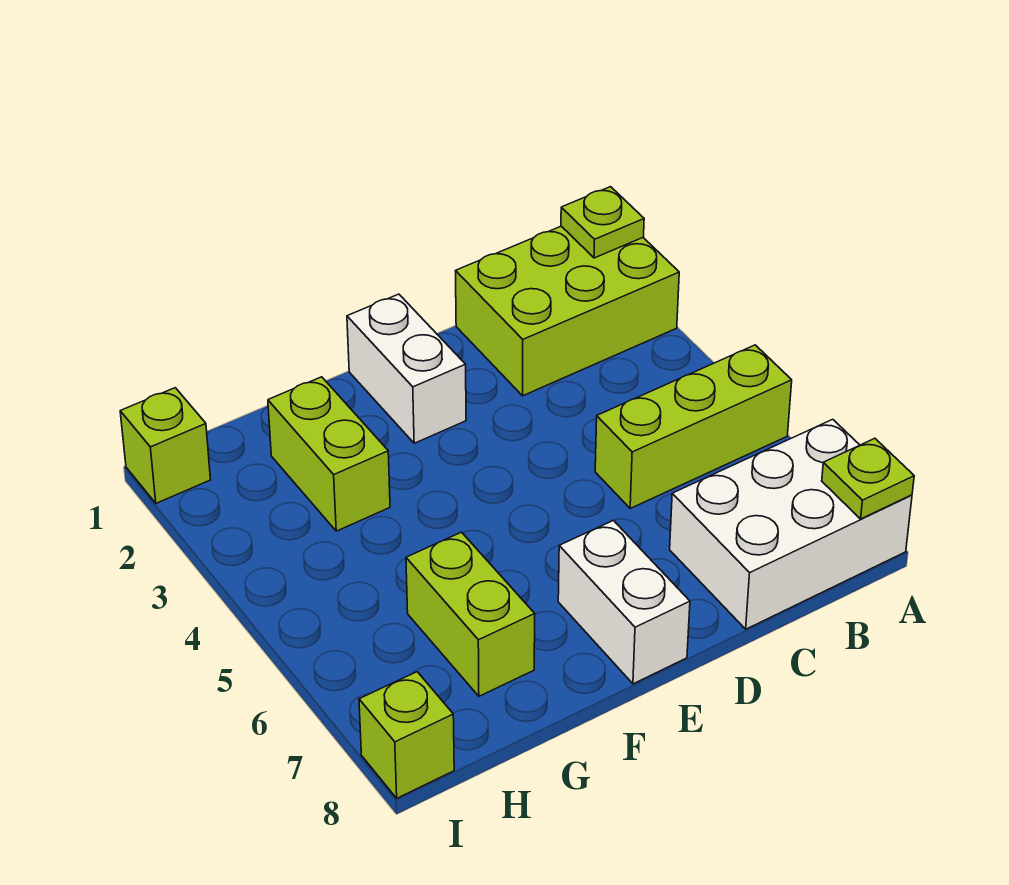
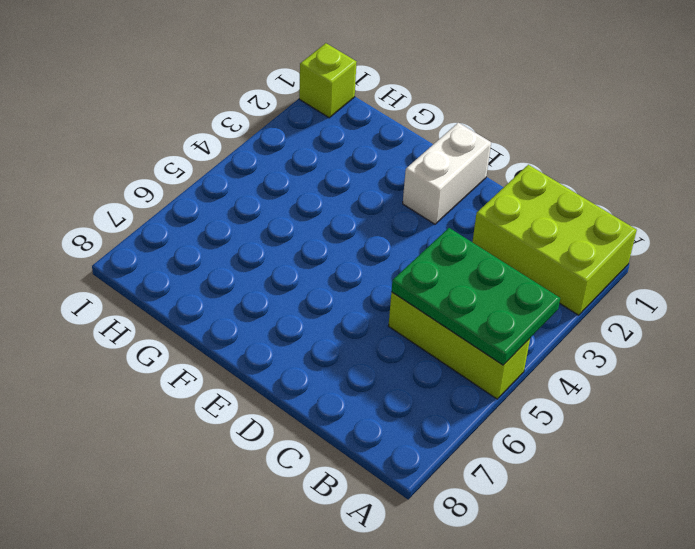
green 2x3 plate [391,228,560,365] -> none
none -> white 2x3 brick [670,419,912,629]
none -> white 1x2 brick [558,521,690,684]

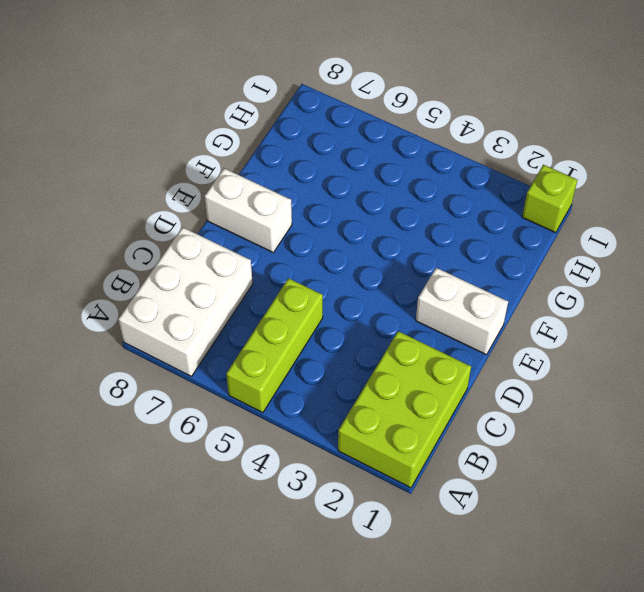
none -> lime 1x2 brick [268,377,390,531]
none -> lime 1x2 brick [406,532,535,696]

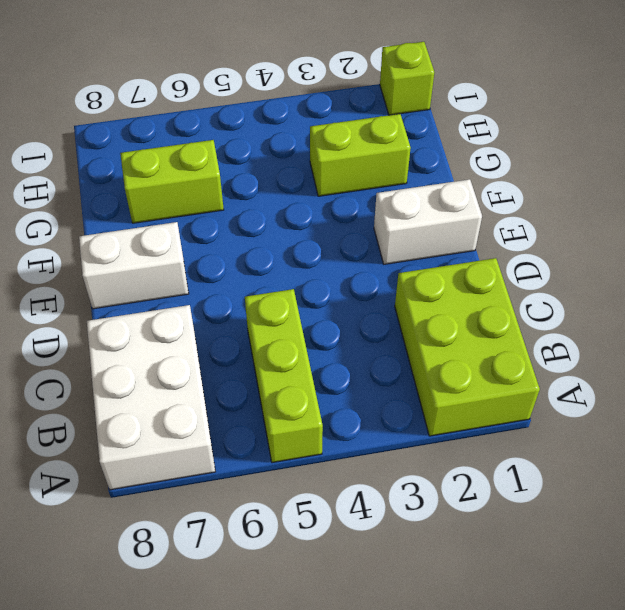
none -> lime 1x1 brick [359,672,454,798]
none -> lime 1x1 plate [561,187,644,258]

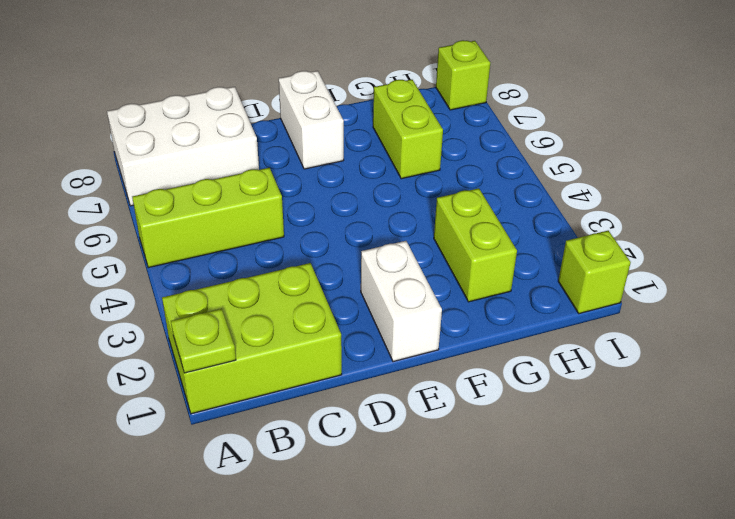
none -> lime 1x1 plate [822,438,914,519]

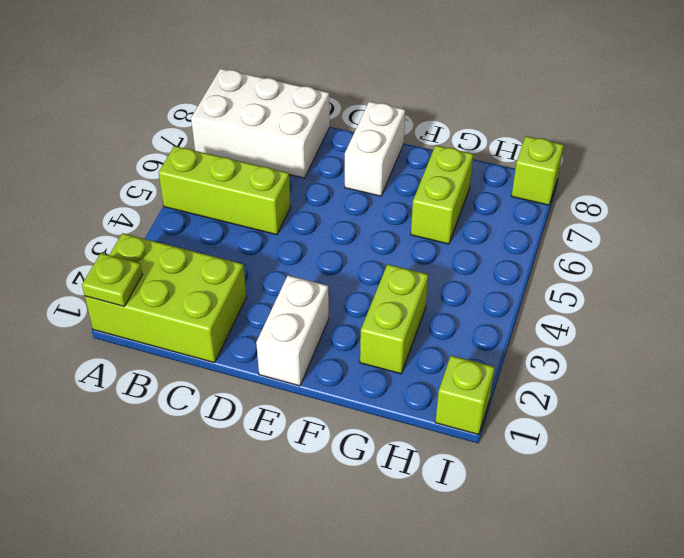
none -> lime 1x1 plate [822,438,914,519]

